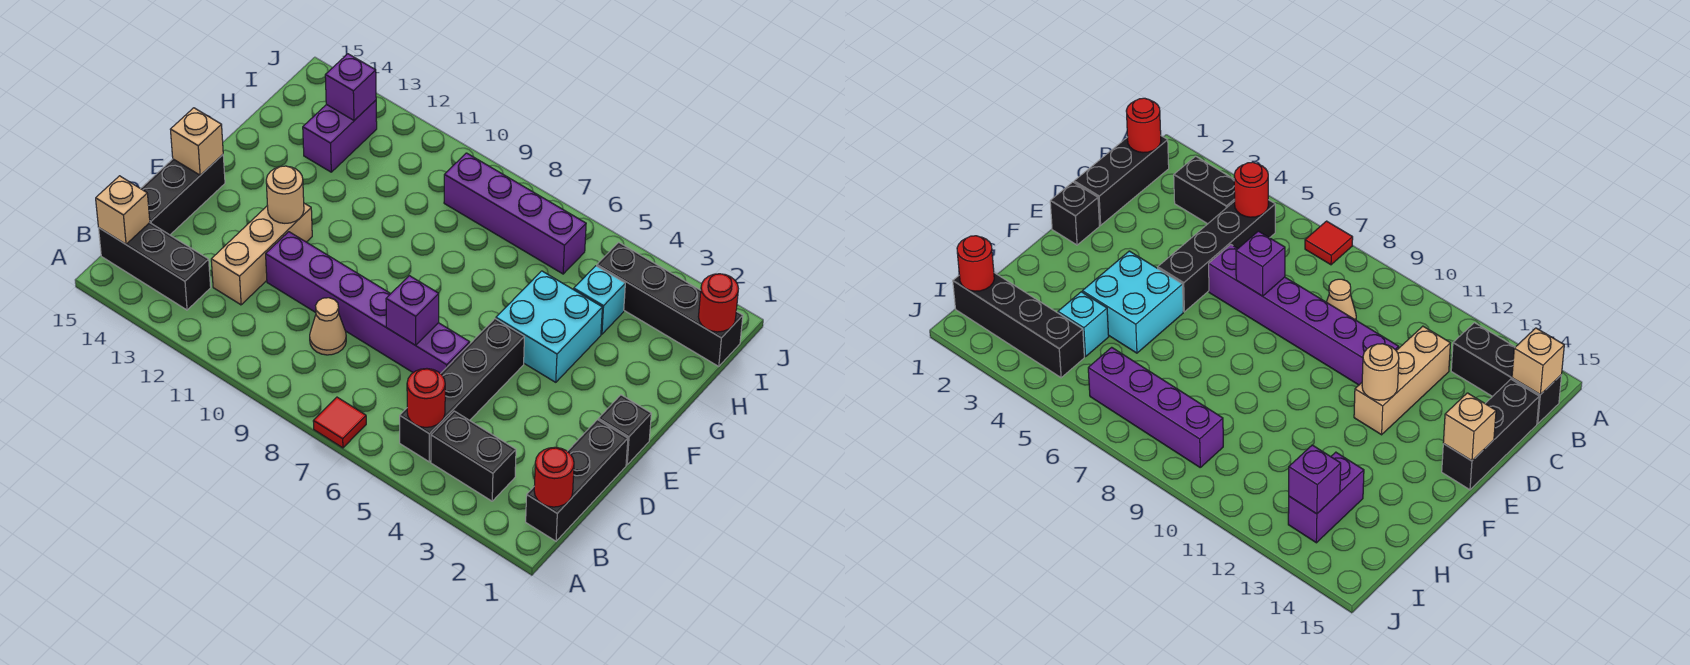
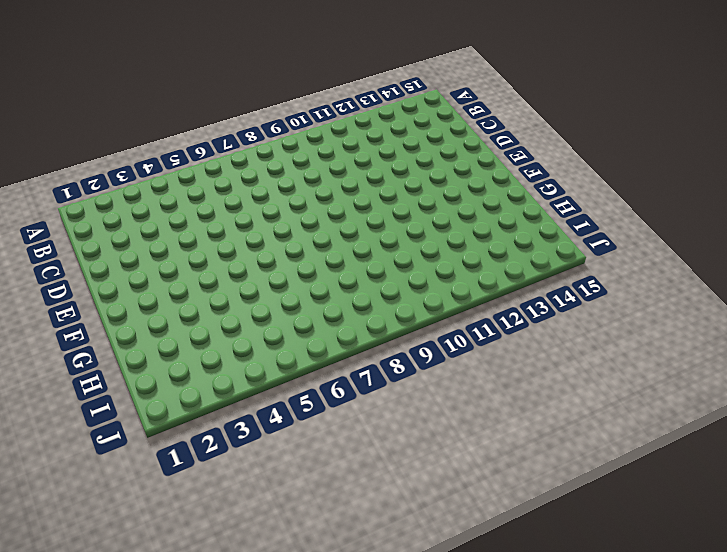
none -> red 1x1 tile [313,397,366,448]
none -> black 1x3 brick [526,420,628,541]
none -> black 1x2 brick [431,411,516,501]

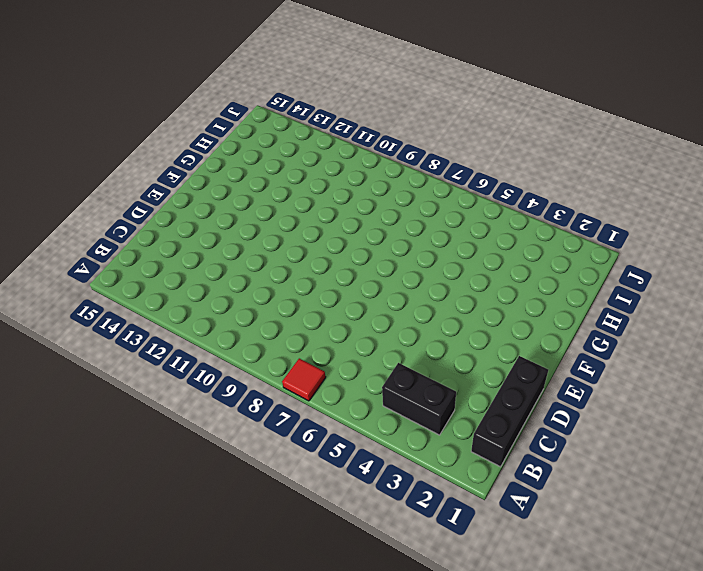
none -> black 1x4 brick [400,319,524,462]
none -> black 1x3 brick [99,223,211,310]
none -> tan 1x1 cone [310,298,346,355]

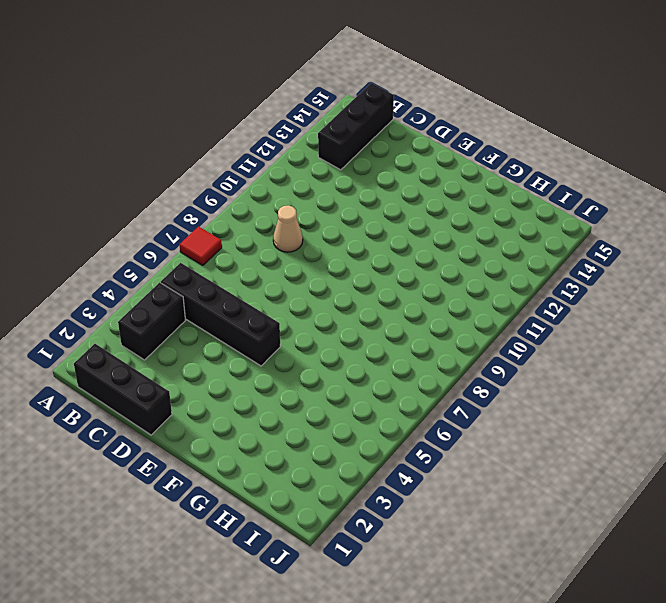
none -> tan 1x3 brick [211,203,312,305]
none -> black 1x3 brick [141,155,225,235]
none -> purple 1x6 brick [266,232,470,374]

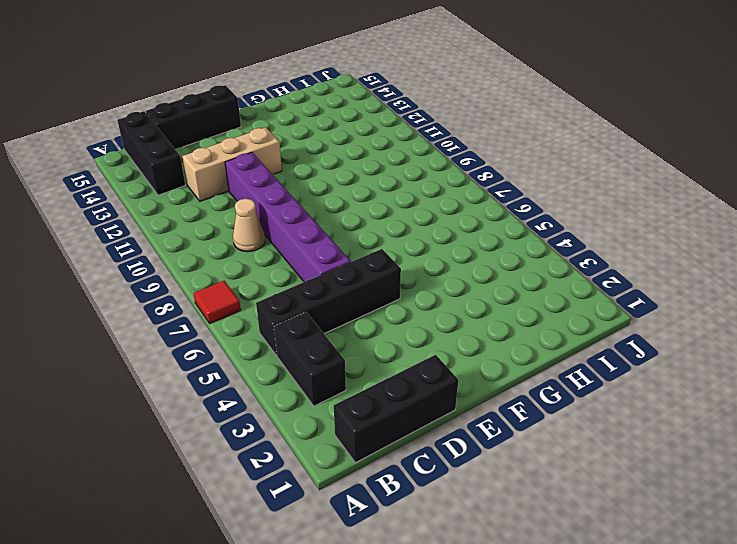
none -> black 1x1 brick [598,395,651,465]
none -> cyan 2x2 brick [496,271,602,382]
none -> cyan 1x1 brick [574,266,625,334]

